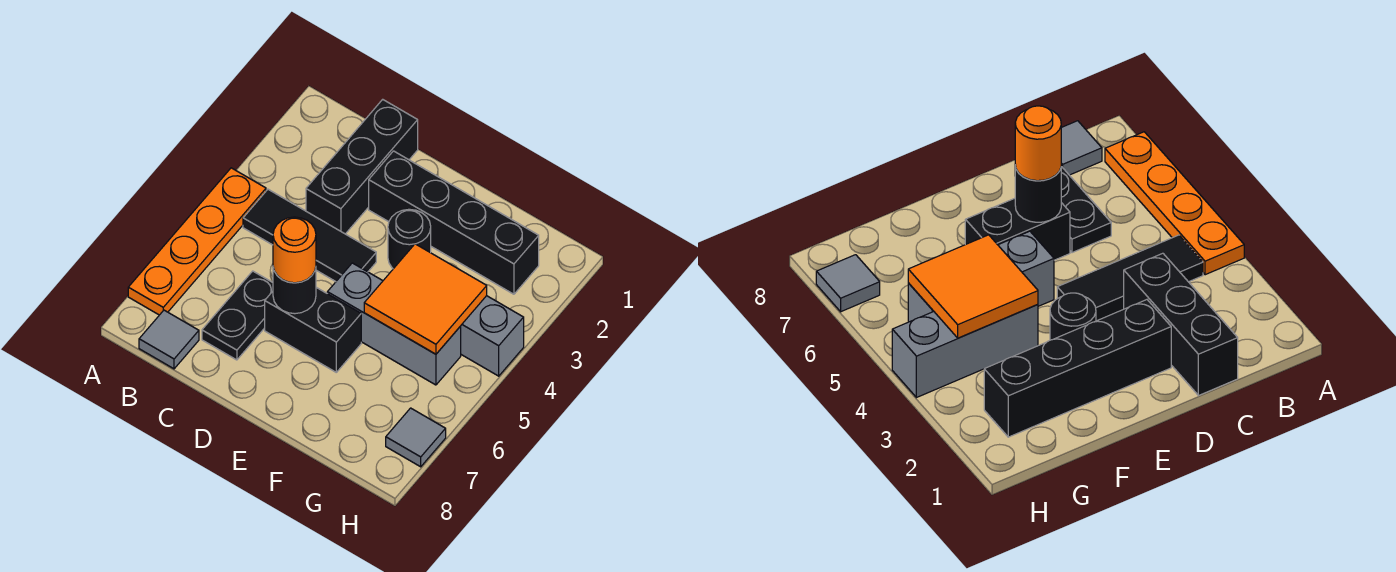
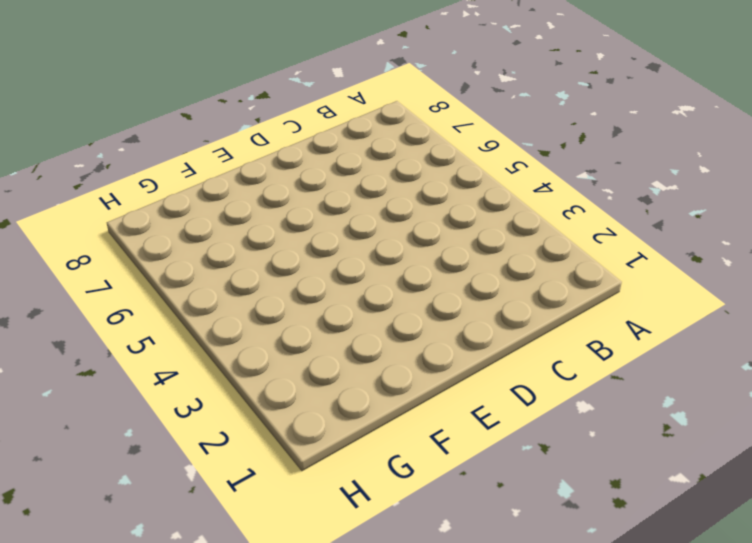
none -> orange 1x4 plate [128,168,266,315]
none -> black 1x3 tile [243,189,376,282]
none -> grey 1x1 tile [139,310,199,369]

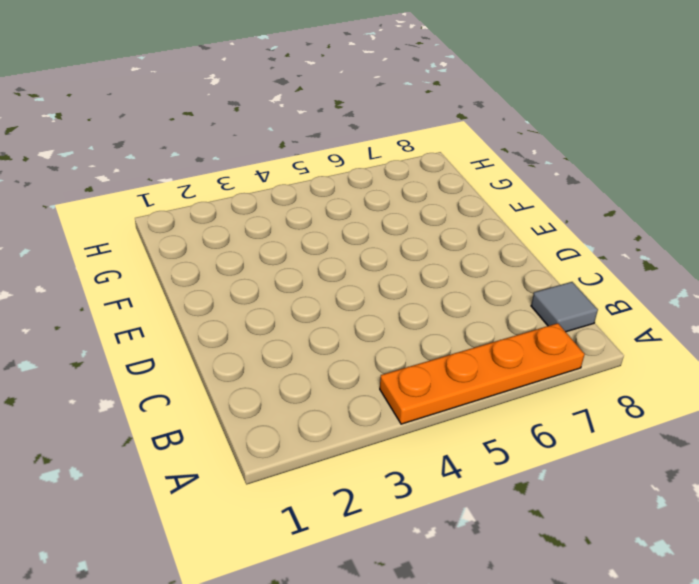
none -> black 1x3 tile [243,189,376,282]
none -> black 1x3 brick [306,99,418,234]
none -> black 1x2 plate [202,271,273,360]

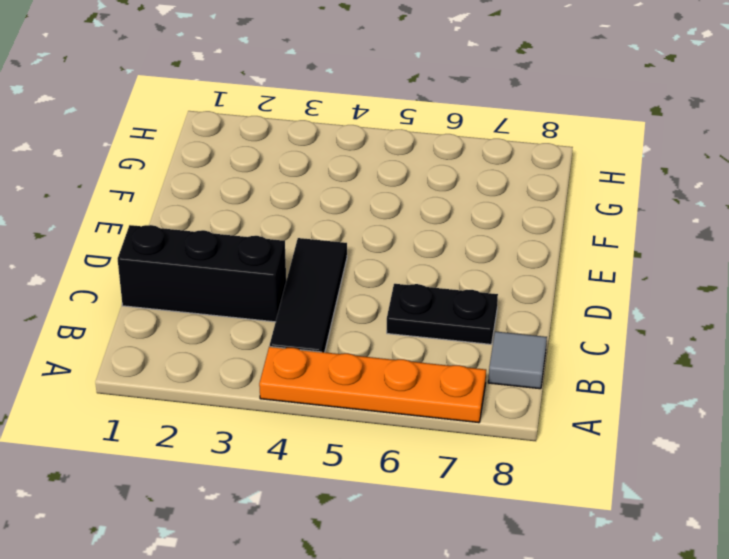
none -> black 1x4 brick [369,151,539,294]
none -> black 1x2 brick [265,287,361,372]
none -> black 1x1 round brick [388,209,431,269]

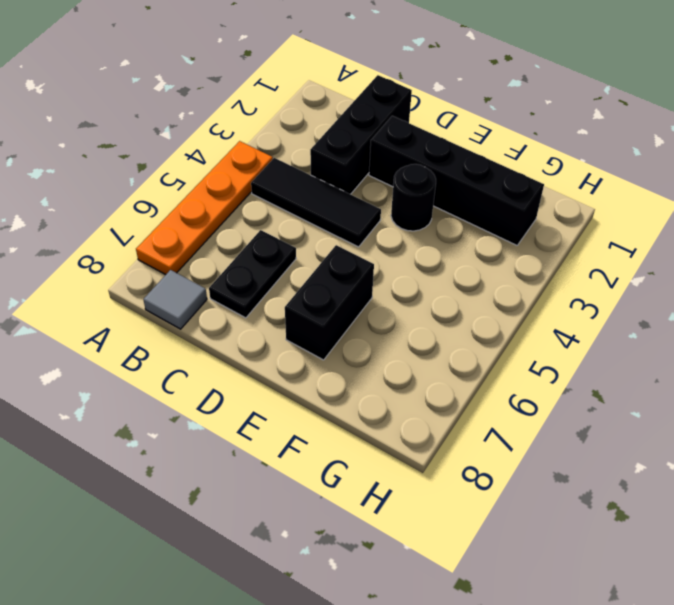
black 1x2 brick [285,245,374,360] -> black 1x2 brick turned to [265,287,361,372]
none -> grey 1x3 brick [327,263,461,385]
none -> grey 1x3 brick [461,296,524,376]
none -> grey 1x1 tile [386,408,446,467]

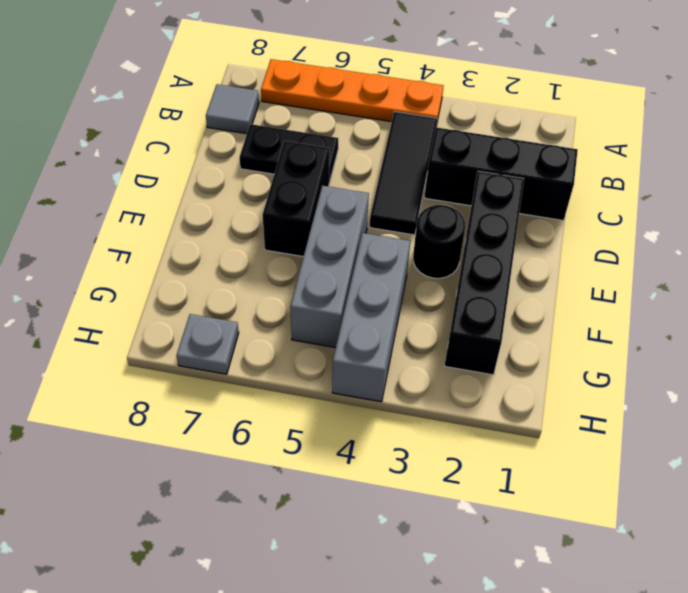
grey 1x1 plate [177,314,239,374] -> grey 1x1 tile [386,408,446,467]
none -> black 1x1 round brick [273,268,316,314]
none -> orange 2x2 tile [364,244,487,354]
none -> orange 1x1 round brick [273,217,316,283]

